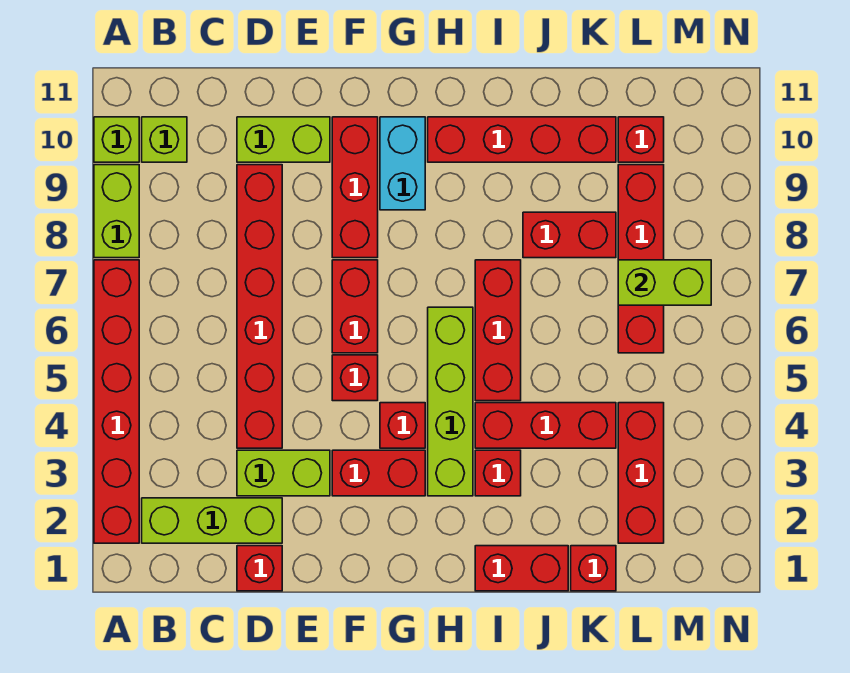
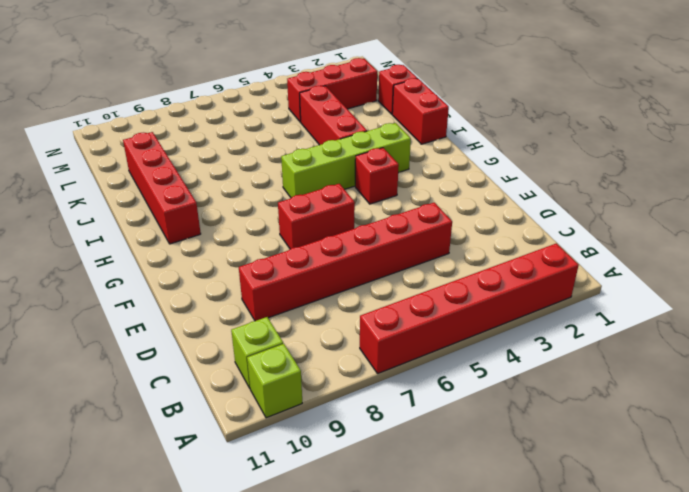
none -> lime 1x2 brick [94,165,139,258]
none -> lime 1x3 brick [142,498,282,543]
none -> red 1x1 brick [237,546,282,591]

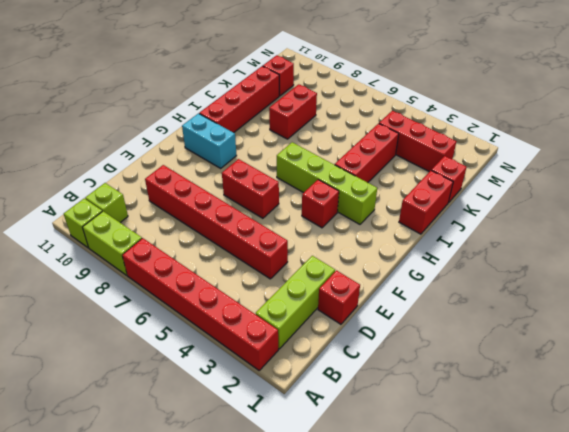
none -> lime 1x2 brick [237,450,330,496]
none -> lime 1x2 brick [237,117,330,162]
none -> red 1x2 brick [332,450,425,496]

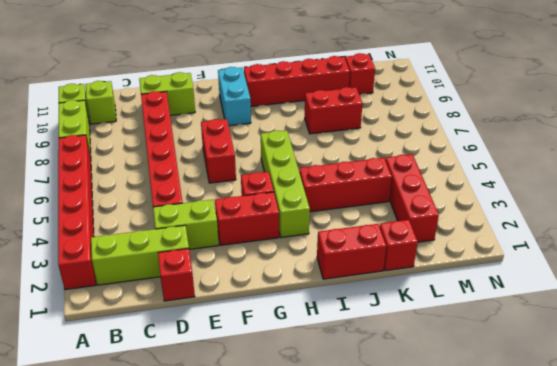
none -> red 1x1 brick [332,355,378,401]
none -> red 1x3 brick [332,117,378,258]
none -> red 1x1 brick [475,450,521,496]

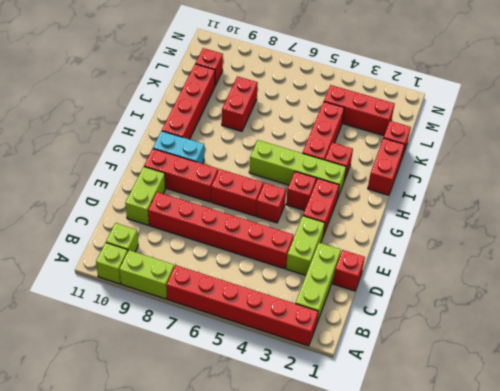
none -> red 1x3 brick [475,260,521,401]
none -> red 1x4 brick [618,165,664,353]
none -> lime 1x2 brick [618,260,711,305]

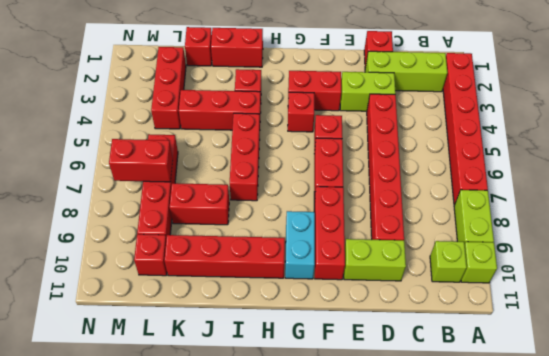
red 1x2 brick [109,139,173,182] -> lime 1x2 brick [618,260,711,305]
none -> lime 1x4 brick [428,307,473,496]

